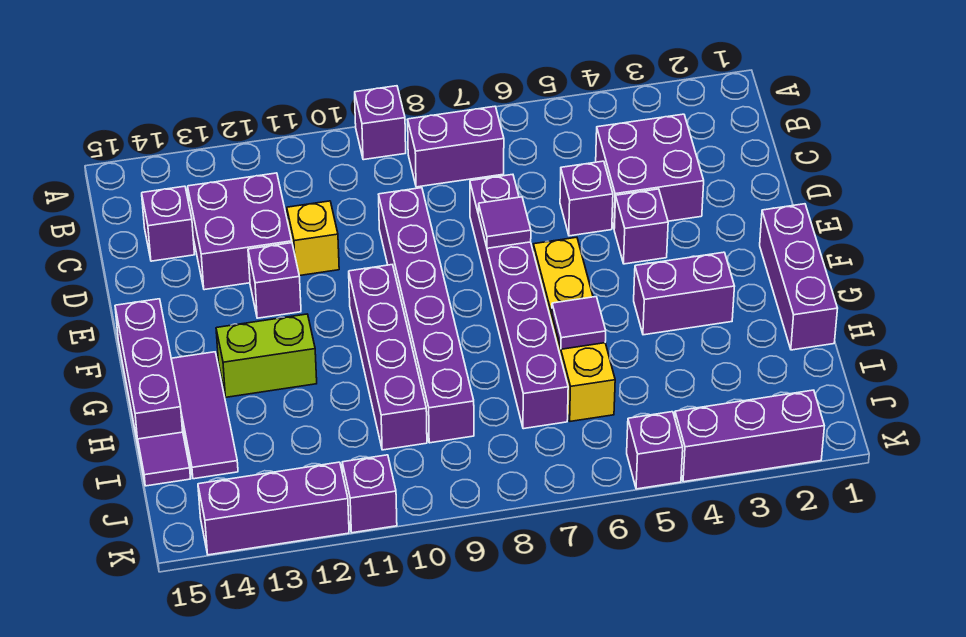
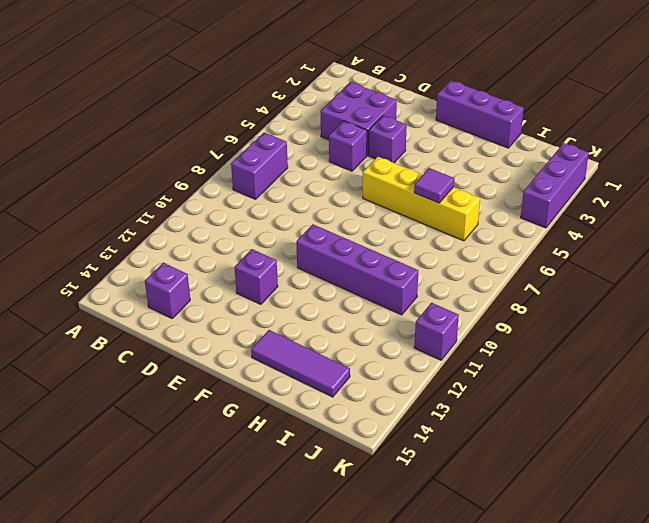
none -> purple 1x1 brick [355,86,406,160]
none -> purple 2x2 brick [188,173,292,290]
none -> purple 1x6 brick [470,174,568,429]

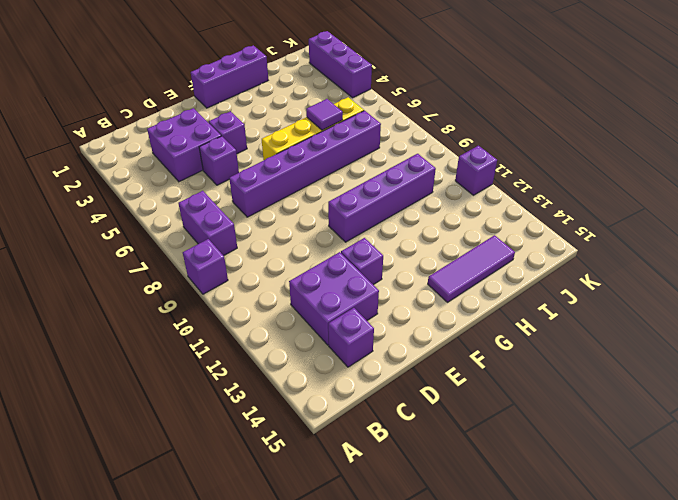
none -> purple 1x6 brick [379,188,474,443]
none -> yellow 1x1 brick [287,201,339,276]
none -> purple 1x3 brick [115,299,183,444]

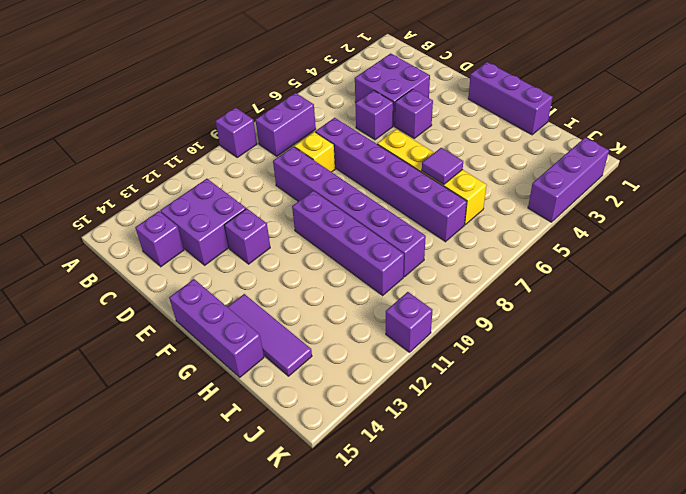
yellow 1x1 brick [294,132,335,172] -> yellow 1x1 brick moved to [287,201,339,276]
none -> purple 1x2 brick [634,252,735,335]
none -> lime 1x2 brick [216,314,317,397]
none -> purple 1x1 tile [138,432,191,486]

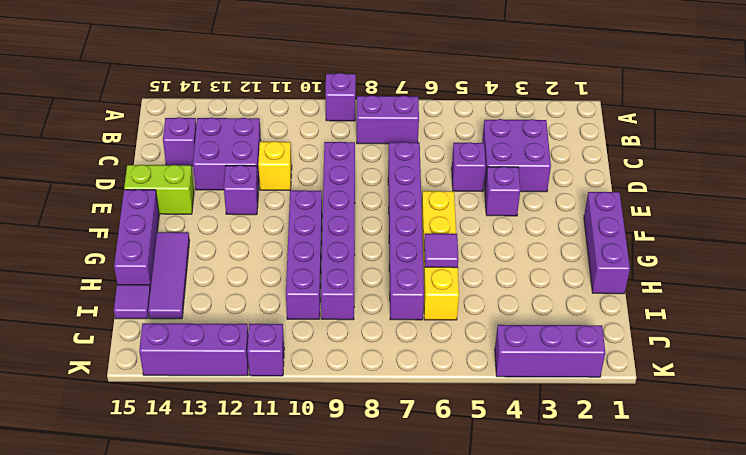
lime 1x2 brick [124,165,194,214] -> lime 1x2 brick moved to [216,314,317,397]
none -> purple 1x2 brick [634,252,735,335]
none -> purple 1x1 brick [627,412,683,489]
none -> purple 1x1 tile [479,197,531,248]

